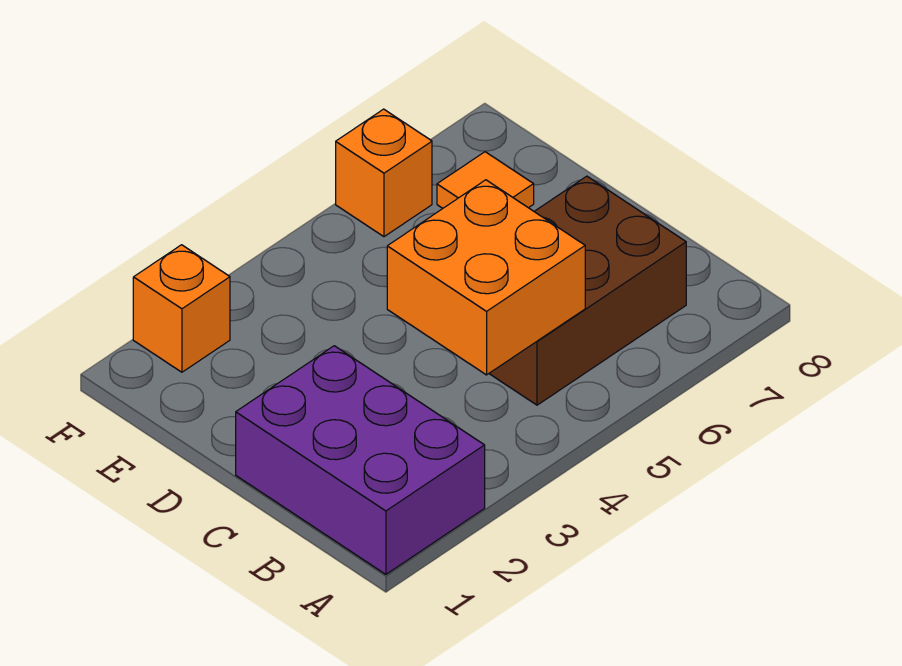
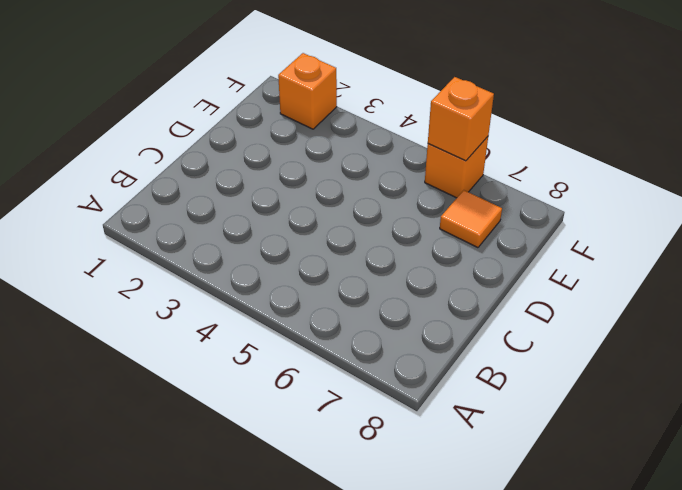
orange 1x1 brick [428,77,494,161] -> none
none -> purple 2x3 brick [236,346,485,574]
none -> brown 2x3 brick [489,176,686,405]

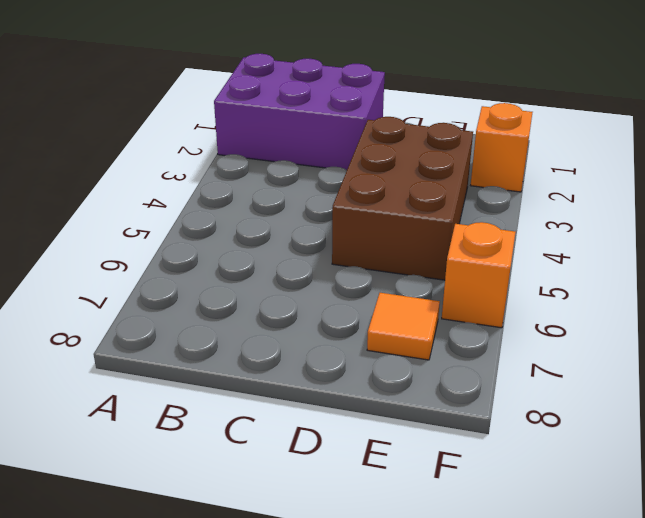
brown 2x3 brick [332,117,473,280] -> brown 2x3 brick moved to [489,176,686,405]
none -> orange 2x2 brick [387,180,585,375]

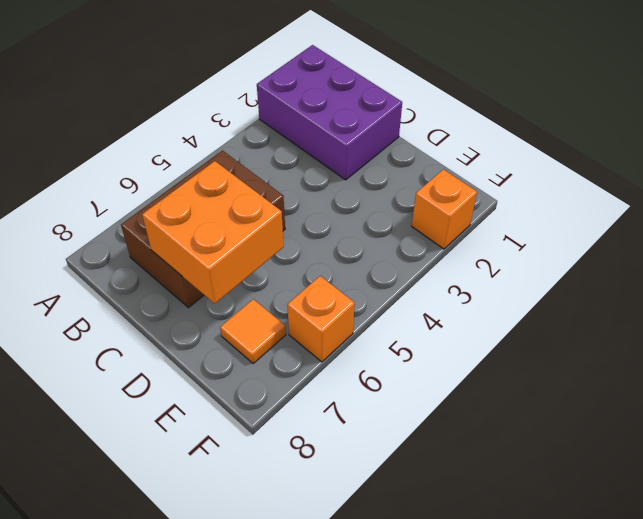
orange 2x2 brick [142,161,284,303] -> orange 2x2 brick moved to [387,180,585,375]

